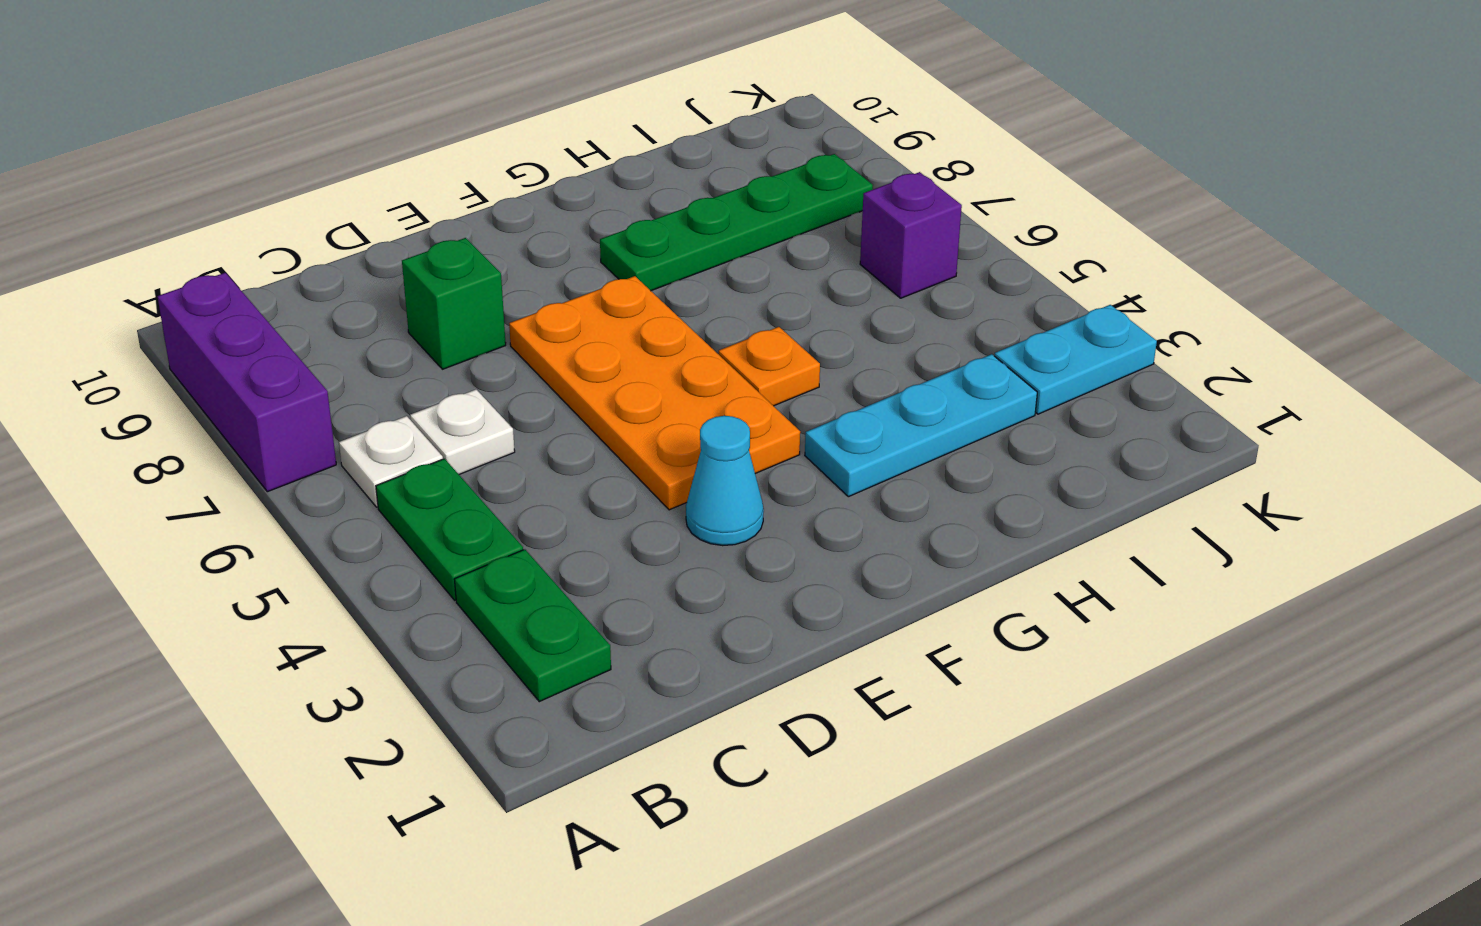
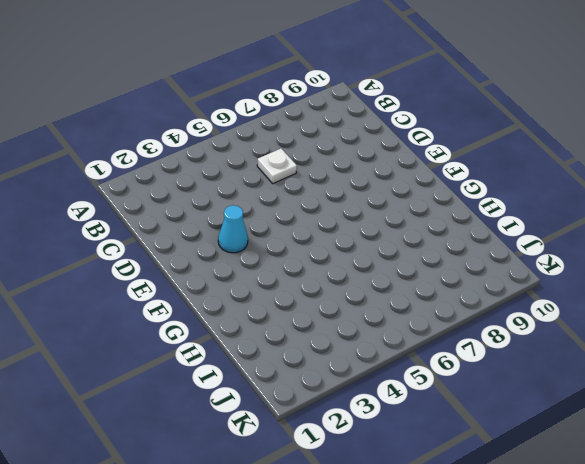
none -> purple 1x3 brick [158,273,336,492]
none -> green 1x2 plate [454,549,611,702]
none -> green 1x2 plate [376,459,523,600]

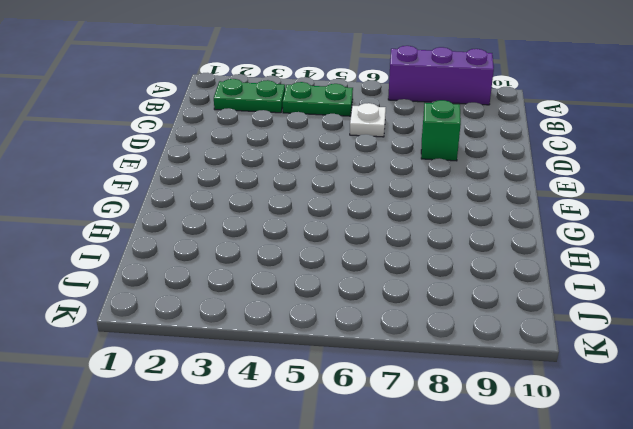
none -> white 1x1 plate [339,416,443,507]
none -> cyan 1x1 cone [686,416,764,546]
none -> orange 2x4 plate [509,276,800,510]

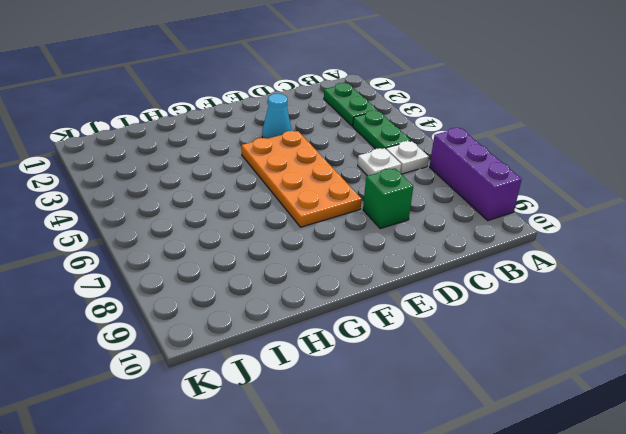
none -> cyan 1x3 plate [805,354,1037,497]
none -> orange 1x1 plate [719,327,820,406]
none -> green 1x4 plate [600,154,873,291]

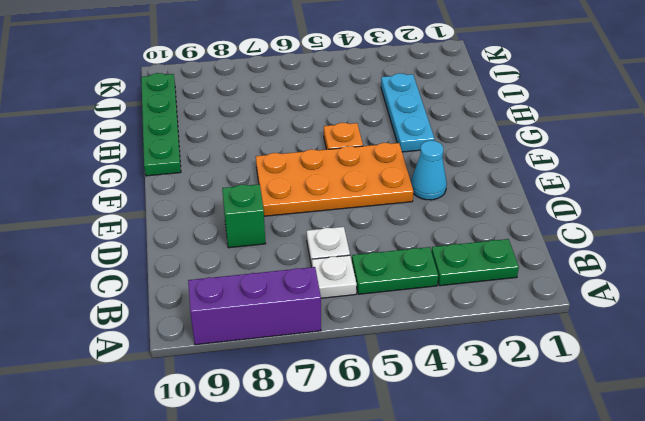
green 1x4 plate [141,73,181,176] -> green 1x4 plate moved to [600,154,873,291]
none -> cyan 1x2 plate [995,305,1157,414]
none -> purple 1x1 brick [860,172,962,298]

